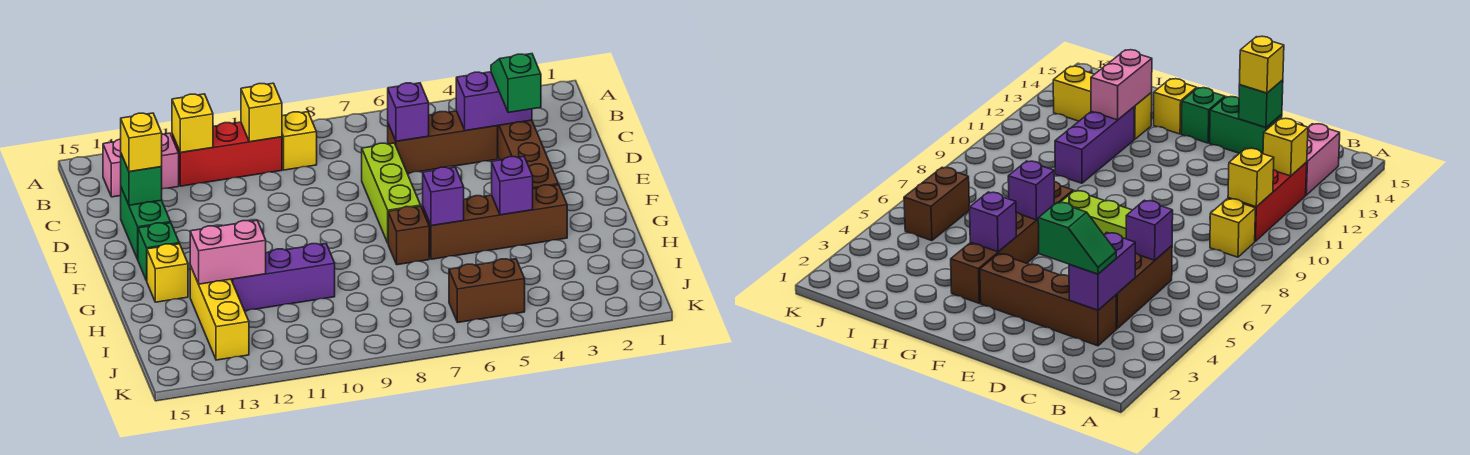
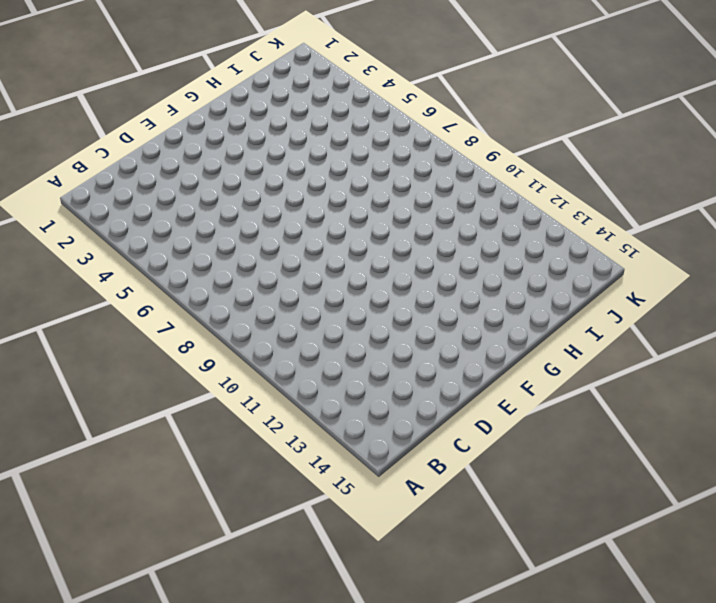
none -> yellow 1x1 brick [282,112,317,170]
none -> red 1x3 brick [172,122,282,186]
none -> pink 1x2 brick [103,133,179,197]

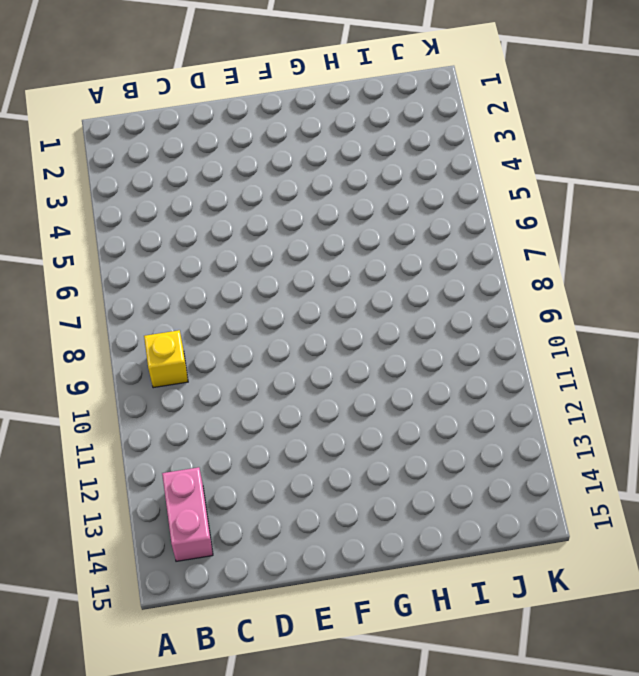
none -> red 1x3 brick [172,122,282,186]
none -> brown 1x4 brick [498,120,558,189]
none -> brown 1x3 brick [388,111,498,173]

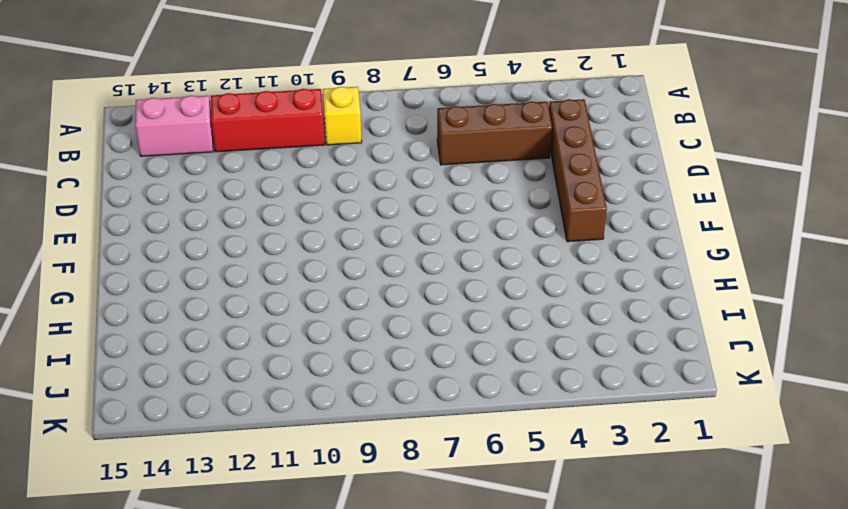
none -> lime 1x3 brick [362,143,421,243]
none -> green 1x2 brick [121,188,171,259]
none -> green 1x1 brick [138,223,179,281]

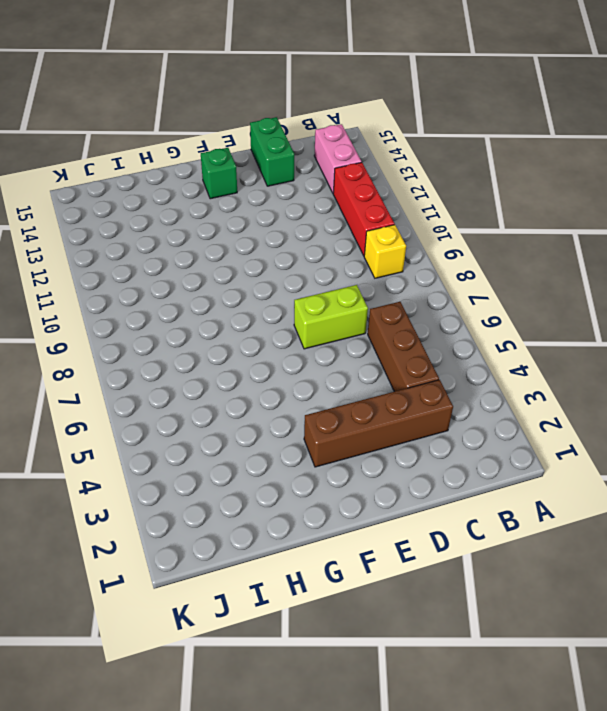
lime 1x2 brick [294,285,368,349] -> lime 1x3 brick [362,143,421,243]
green 1x2 brick [250,117,294,186] -> green 1x2 brick turned to [121,188,171,259]
none -> brown 1x4 brick [423,185,567,259]
none -> brown 1x1 brick [388,206,429,265]
none -> yellow 1x1 brick [147,244,188,302]

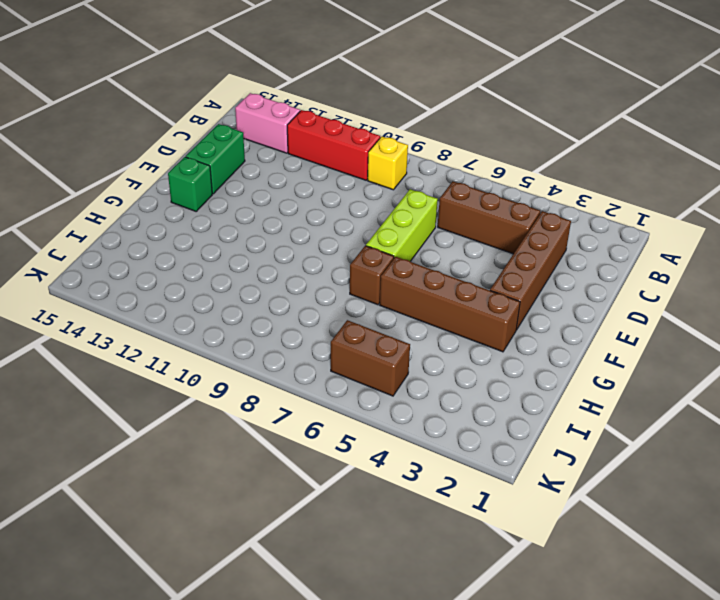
none -> yellow 1x1 brick [147,244,188,302]
none -> purple 1x3 brick [231,244,335,311]
none -> yellow 1x3 brick [190,266,249,360]

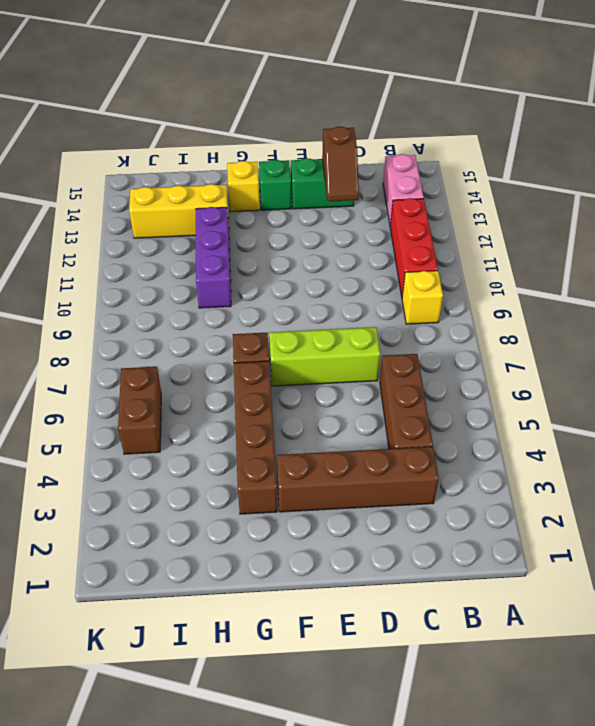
brown 1x2 slope [322,127,359,201] -> green 1x1 brick [121,154,162,205]
none -> yellow 1x1 brick [241,83,282,142]
none -> yellow 1x1 brick [172,94,213,153]
none -> purple 1x2 brick [456,72,532,131]

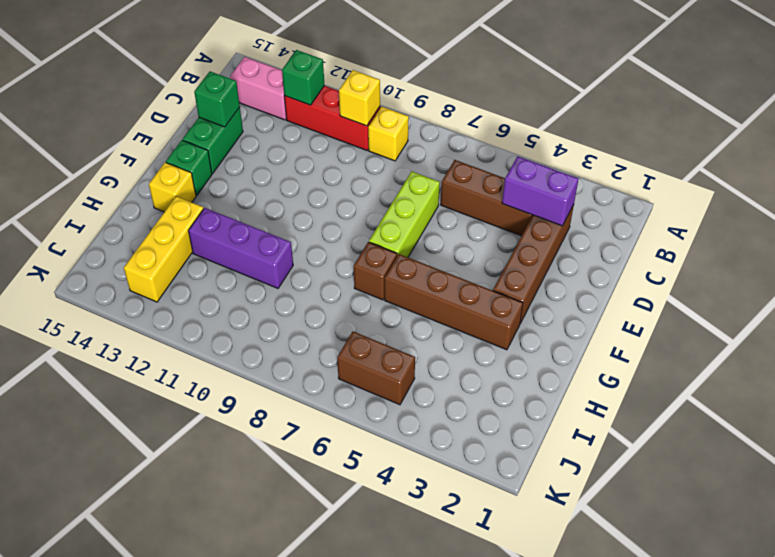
green 1x1 brick [282,50,324,105] -> yellow 1x1 brick [172,94,213,153]
none -> purple 1x1 brick [388,83,429,141]
none -> purple 1x1 brick [492,156,533,215]
none -> purple 1x1 brick [423,167,464,226]

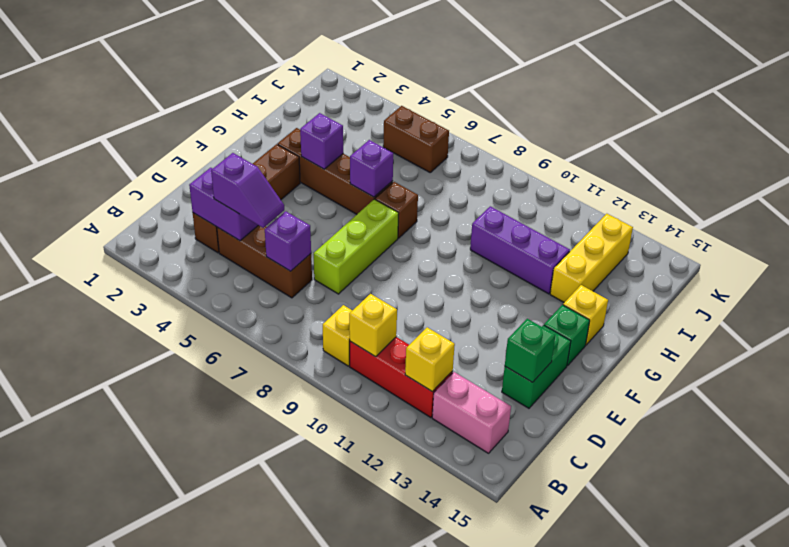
purple 1x2 slope [211,153,284,228] -> none
none -> pink 1x2 brick [190,220,266,284]
none -> green 1x2 slope [491,54,541,113]
none -> yellow 1x1 brick [121,113,162,172]

